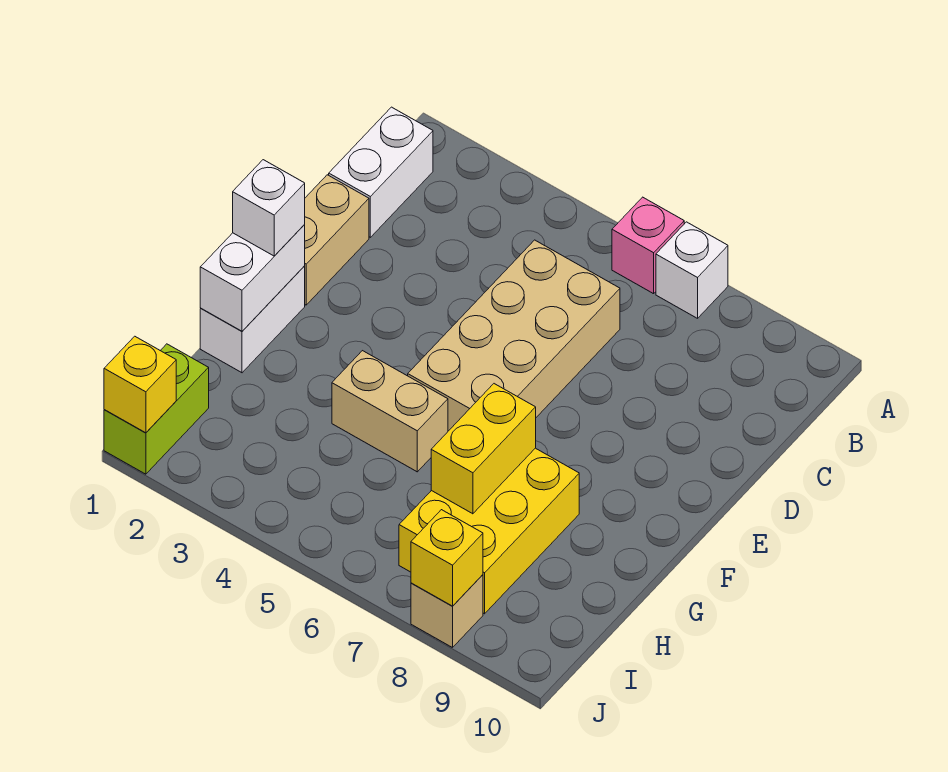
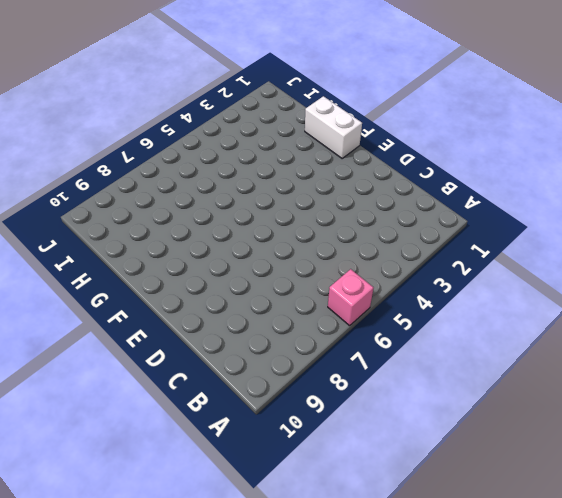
none -> white 1x1 brick [656,222,728,318]
none -> white 1x2 brick [329,107,433,237]
none -> tan 2x4 brick [408,240,620,431]

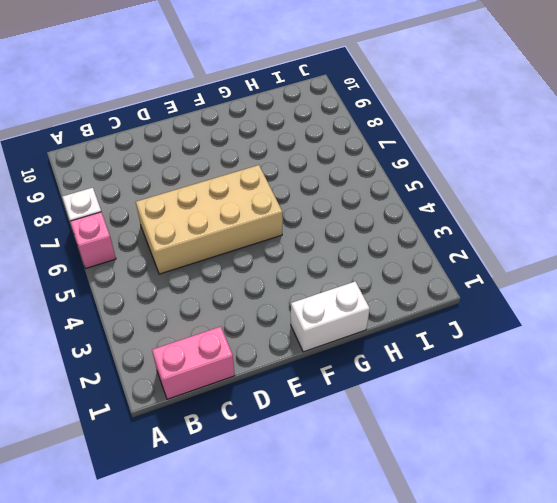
pink 1x2 brick [152,327,235,399] -> white 1x2 brick [329,107,433,237]
none -> tan 1x2 brick [304,175,369,305]
none -> tan 1x2 brick [332,351,448,472]
none -> yellow 2x3 brick [399,448,579,614]

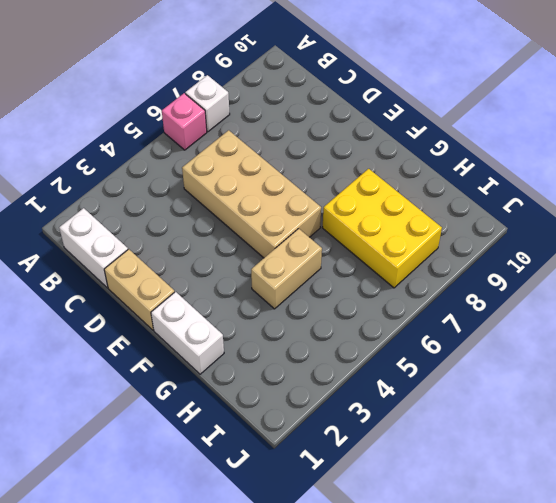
none -> lime 1x2 brick [104,344,209,474]
none -> tan 1x1 brick [411,575,483,648]
none -> white 1x2 brick [200,225,305,331]

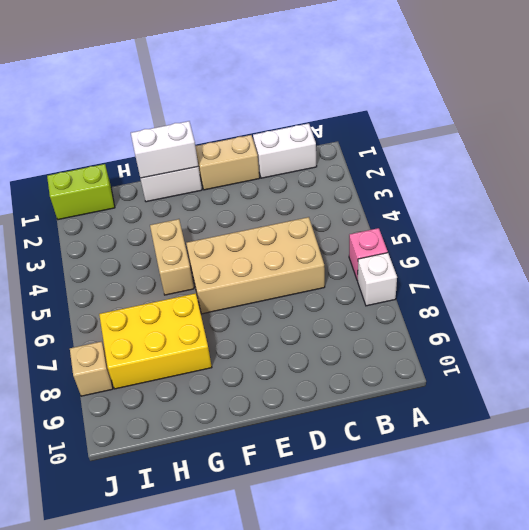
none -> yellow 1x2 brick [431,384,536,514]
none -> yellow 1x1 brick [104,336,176,433]
none -> yellow 1x1 brick [411,510,483,606]

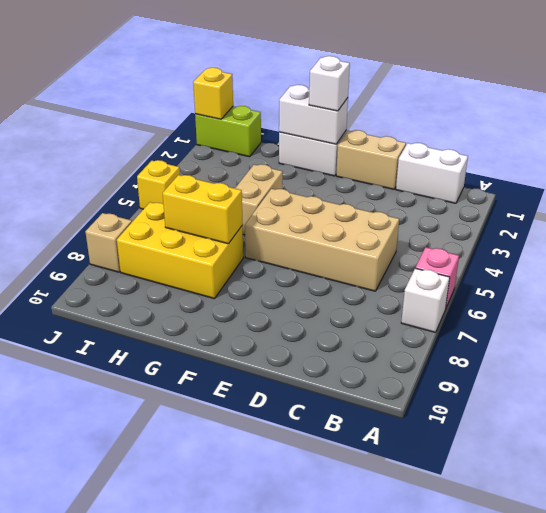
yellow 1x1 brick [137,160,180,209] -> yellow 1x1 brick moved to [411,510,483,606]

